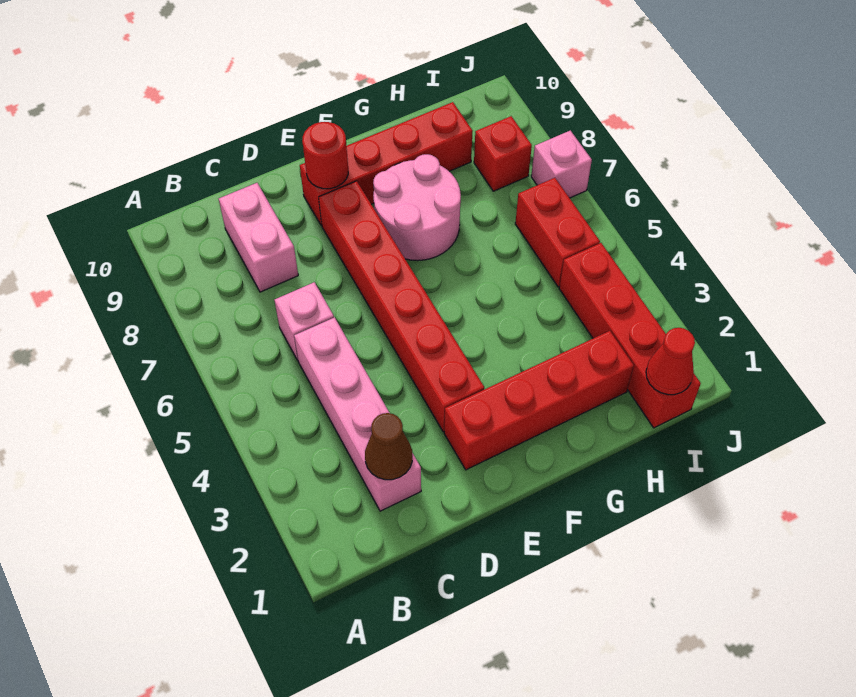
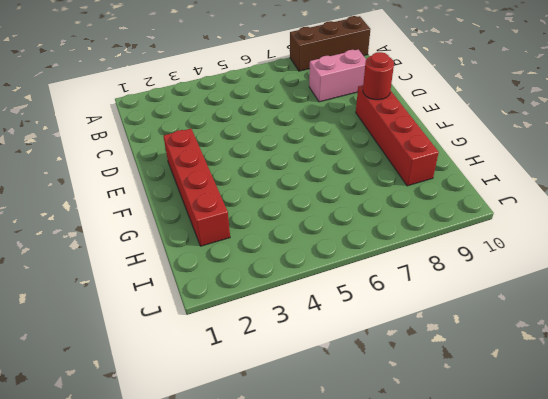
brown 1x3 brick [290,16,370,71] -> none
none -> pink 1x4 brick [294,317,421,511]
none -> pink 1x1 brick [275,282,334,360]
none -> red 1x6 brick [319,181,484,432]

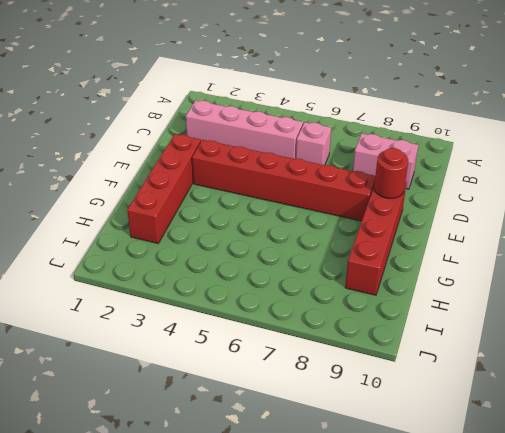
none -> pink 2x2 round brick [373,154,461,261]
none -> red 1x4 brick [559,243,701,428]
none -> red 1x2 brick [515,178,600,287]

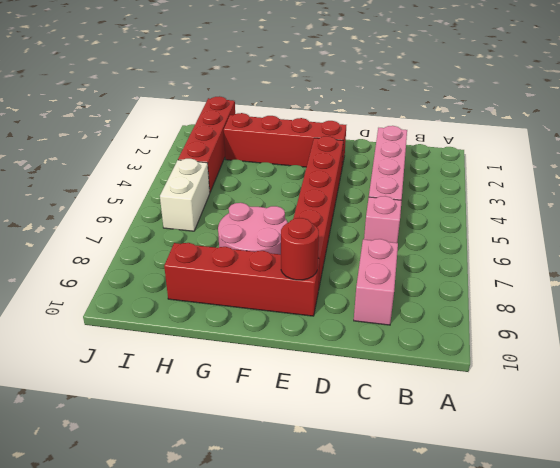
white 1x2 brick [160,159,210,231] -> red 1x2 brick [515,178,600,287]
none -> red 1x1 brick [474,116,532,191]
none -> pink 1x1 brick [531,130,592,198]
none -> brown 1x1 cone [365,413,412,480]

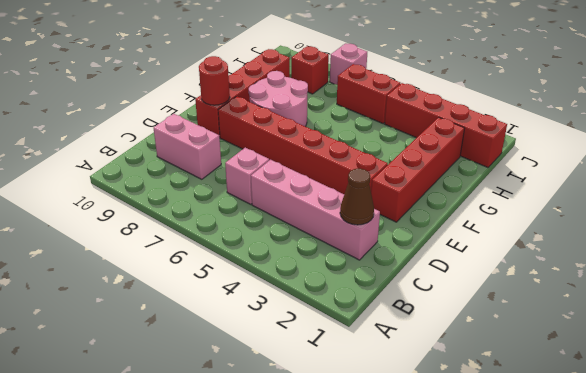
none -> red 1x1 cone [646,328,695,395]

